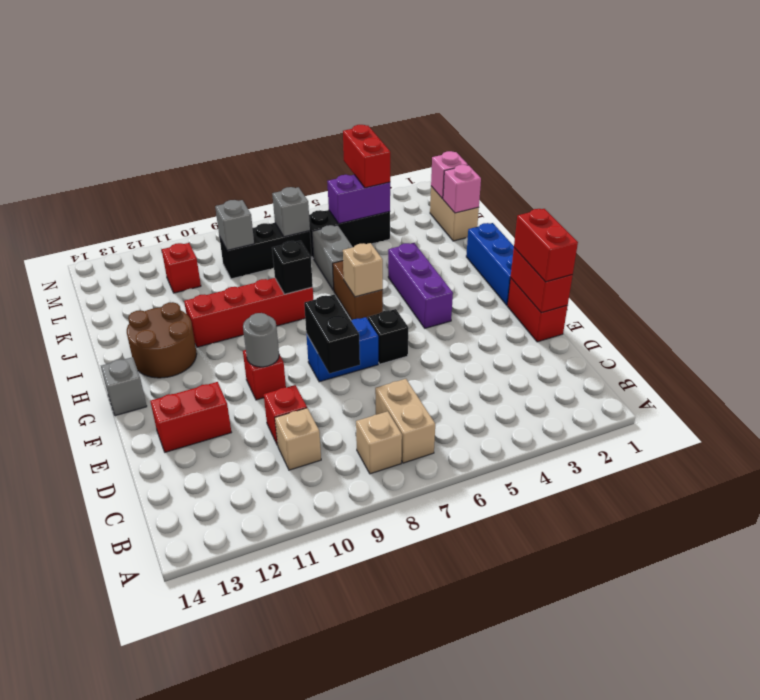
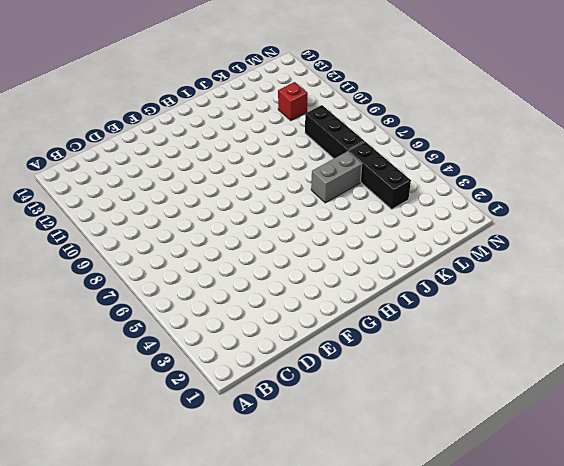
none -> tan 1x2 brick [375,379,435,463]
none -> tan 1x1 brick [356,411,402,474]
none -> tan 1x1 brick [275,408,321,470]
none -> red 1x1 brick [264,385,307,445]

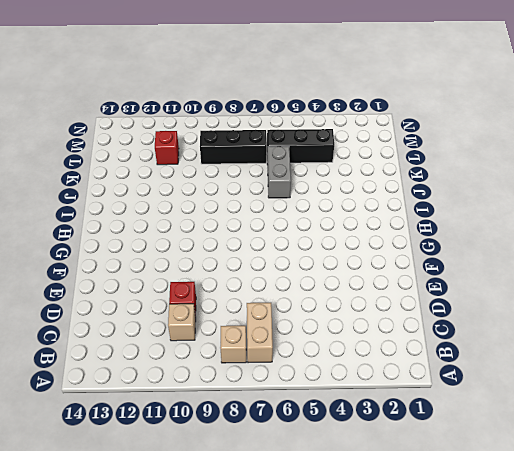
none -> red 1x2 brick [507,278,568,342]
none -> red 1x2 brick [150,382,231,452]
none -> black 1x1 brick [368,309,408,364]
none -> blue 1x2 brick [306,317,378,382]

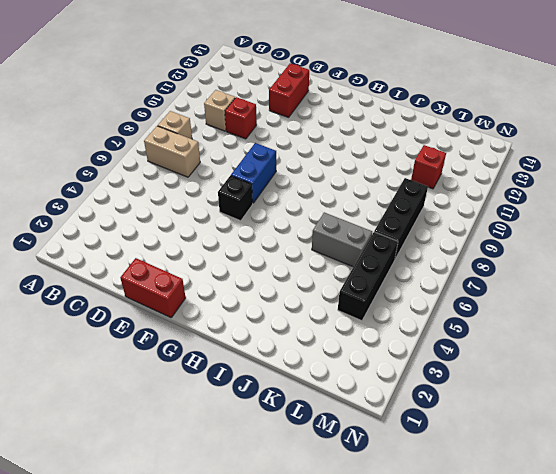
none -> red 1x1 brick [243,350,286,400]
none -> blue 1x3 brick [466,223,514,305]
none -> purple 1x3 brick [388,243,453,328]
none -> grey 1x1 brick [101,357,147,416]

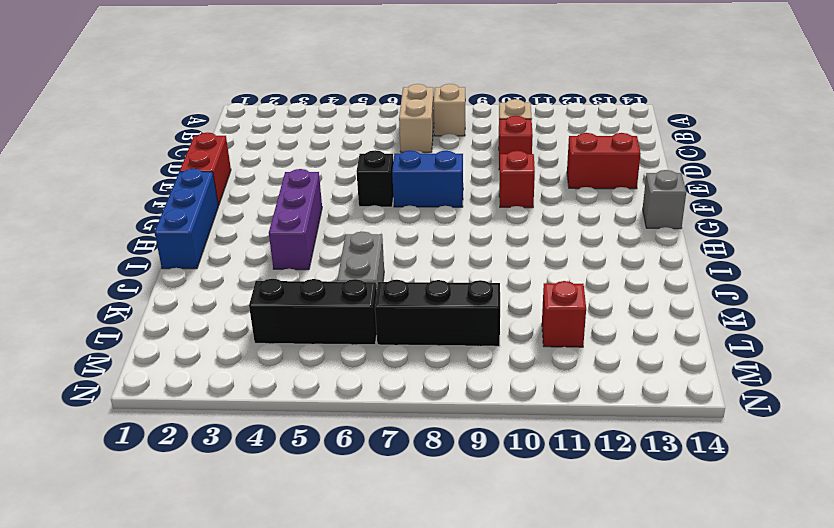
none -> brown 1x2 brick [333,261,383,320]
none -> brown 2x2 round brick [127,302,197,378]
none -> red 1x4 brick [184,278,313,347]
none -> tan 1x2 brick [430,186,479,241]

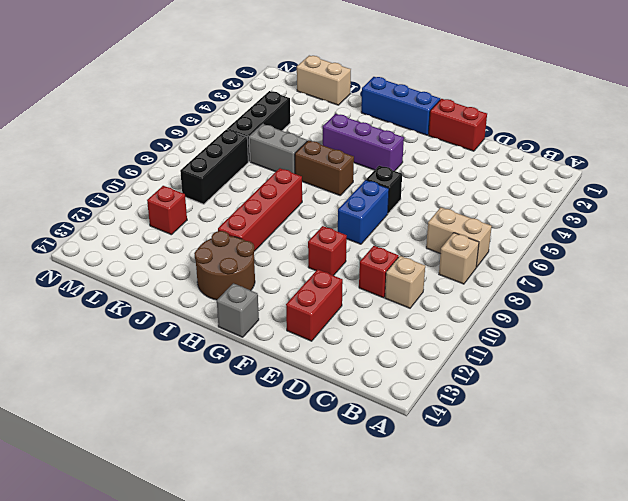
none -> red 1x2 brick [511,248,573,313]
none -> black 1x2 brick [304,295,360,374]
none -> grey 1x1 round brick [243,313,279,367]
none -> tan 1x1 brick [343,243,383,297]

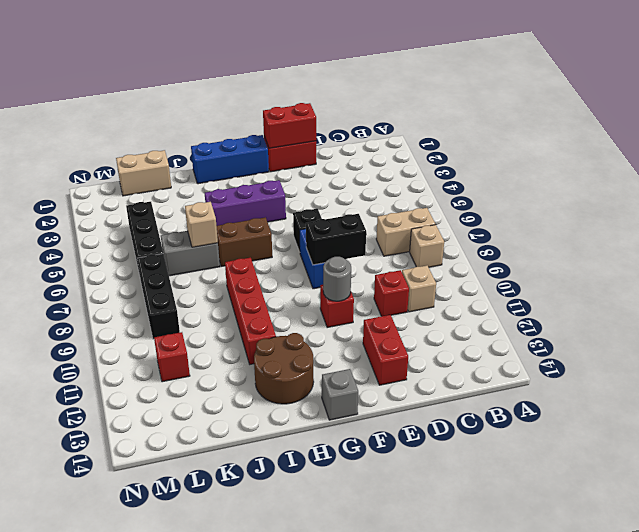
tan 1x1 brick [185,202,218,247] -> tan 1x1 brick moved to [343,243,383,297]
none -> black 1x1 brick [272,241,313,294]
none -> pink 1x1 brick [443,165,481,213]
none -> pink 1x1 brick [431,151,468,199]
none -> purple 1x2 brick [327,175,390,224]

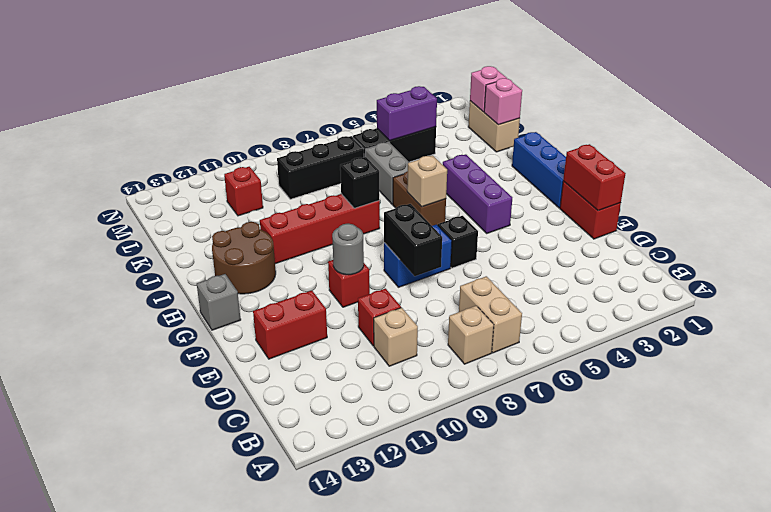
none -> grey 1x1 brick [272,187,310,237]
none -> grey 1x1 brick [215,200,254,250]
none -> red 1x2 brick [514,209,578,282]
none -> red 1x2 brick [343,125,390,188]

